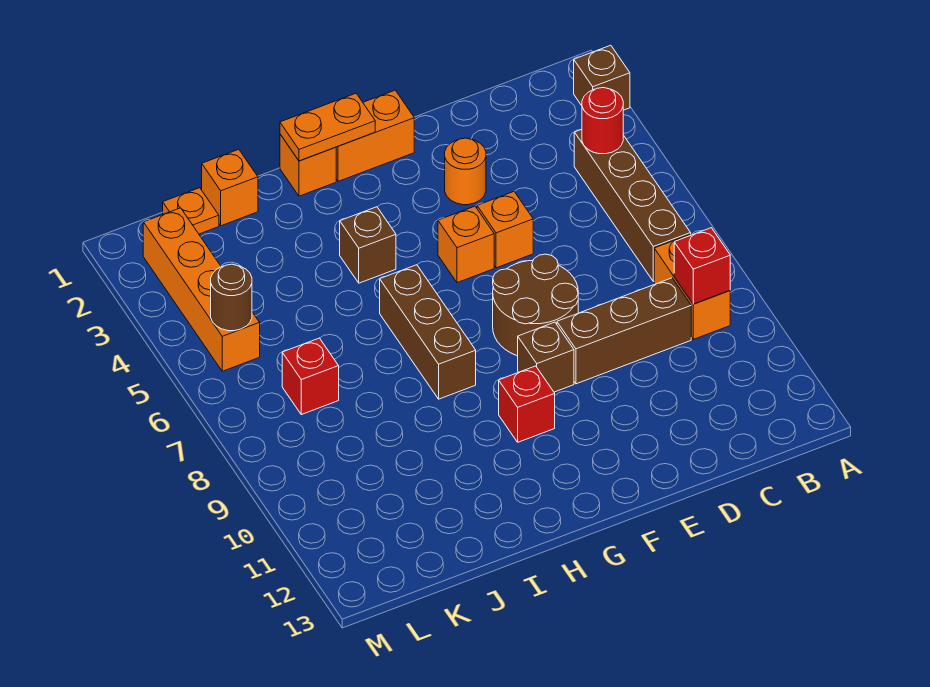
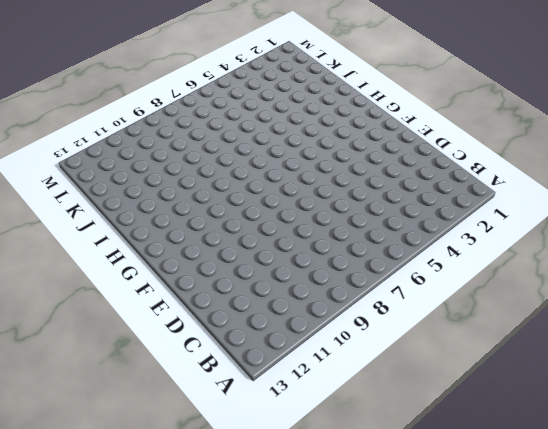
none -> brown 1x1 brick [574,45,630,110]
none -> brown 1x4 brick [574,129,691,281]
none -> orange 1x2 brick [654,234,730,339]

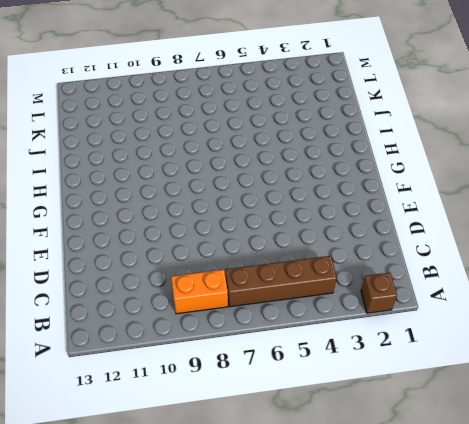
none -> brown 1x3 brick [557,278,691,384]
none -> orange 1x1 round brick [445,138,486,205]
none -> orange 1x1 brick [477,192,533,268]

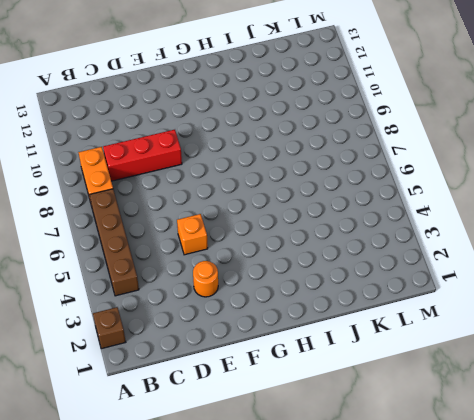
red 1x3 brick [103,130,182,181] -> brown 1x3 brick [557,278,691,384]
none -> brown 2x2 round brick [493,254,578,356]
none -> orange 1x2 brick [336,90,414,181]
none -> orange 1x1 brick [438,206,494,283]

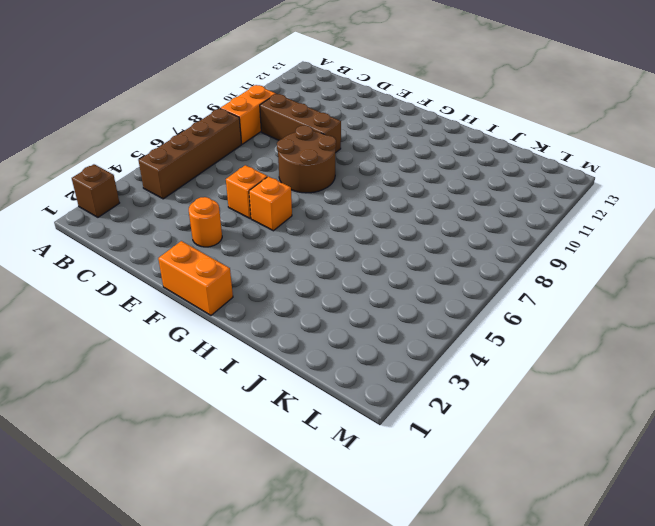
none -> brown 1x1 brick [518,322,574,392]
none -> red 1x1 brick [499,366,555,442]
none -> orange 1x1 brick [280,134,336,196]

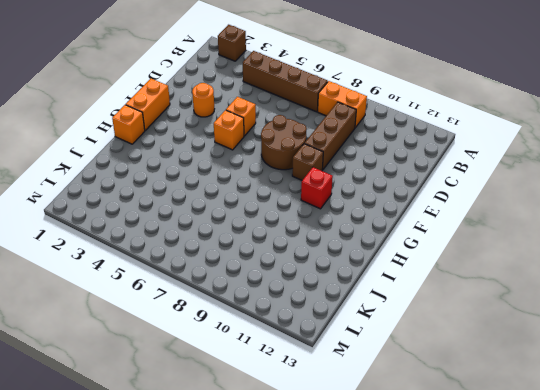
none -> brown 1x1 brick [340,207,396,283]
none -> brown 1x3 brick [380,265,476,399]
none -> orange 1x1 brick [202,149,258,226]

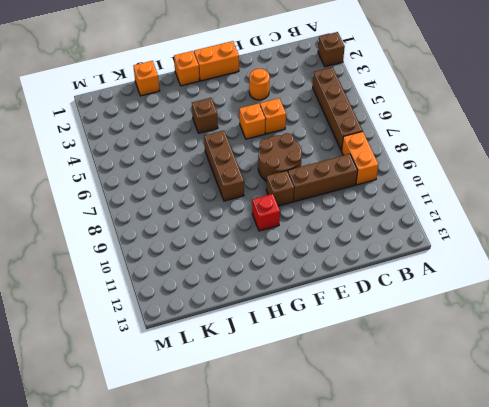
none -> orange 1x1 plate [163,188,219,234]
none -> red 1x1 brick [282,338,339,415]
none -> orange 1x4 brick [143,208,260,371]

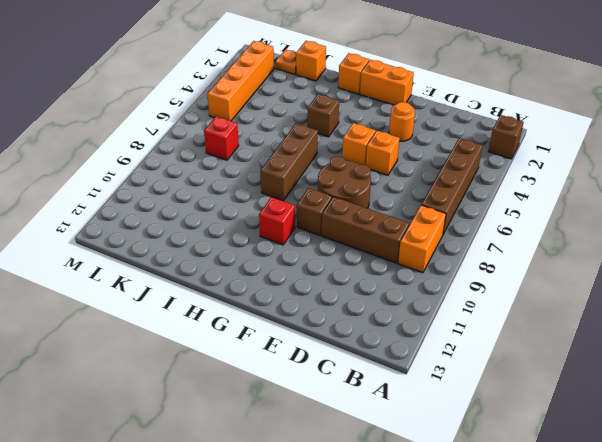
none -> red 1x1 round brick [582,88,623,154]
none -> red 1x1 brick [674,228,730,304]
none -> orange 1x2 plate [280,93,375,161]

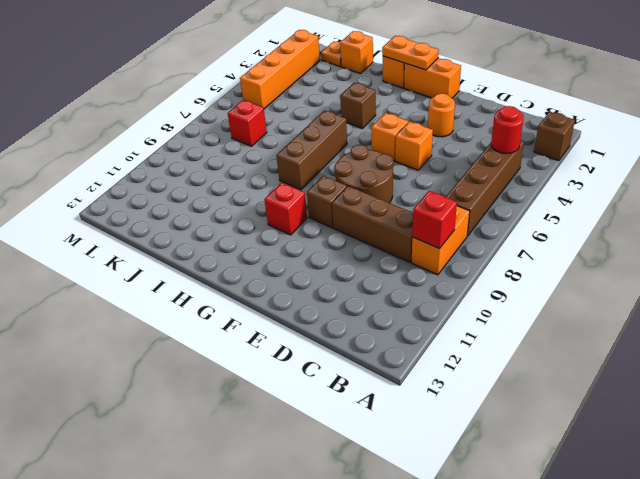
none -> brown 1x1 round brick [211,264,252,331]

